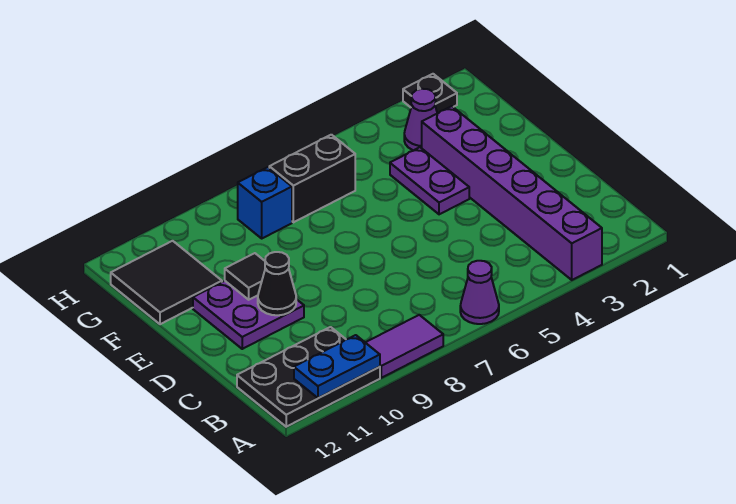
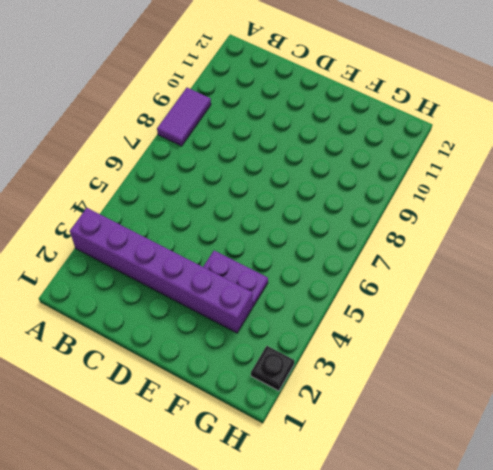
none -> purple 1x1 cone [460,261,499,324]
none -> black 2x3 plate [237,327,380,427]
none -> purple 2x2 plate [193,281,304,349]

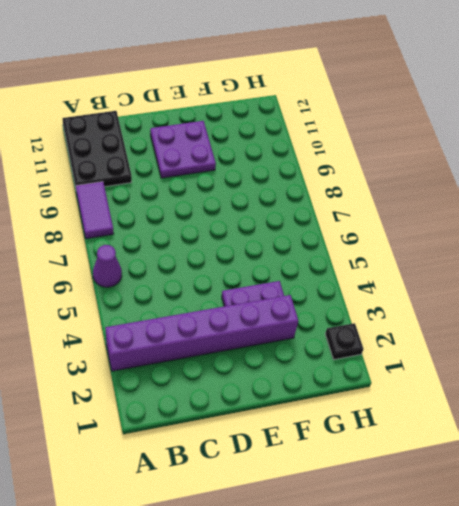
none -> black 2x2 tile [111,241,222,324]
none -> purple 1x1 cone [404,89,437,151]
none -> black 1x2 brick [269,135,355,222]

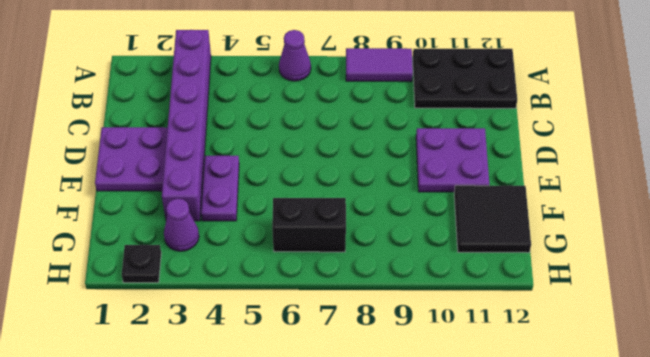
purple 2x2 plate [95,127,168,191] -> none
none -> blue 1x1 brick [238,167,292,238]
none -> blue 1x2 plate [294,335,380,398]
none -> black 1x1 cone [258,252,296,315]

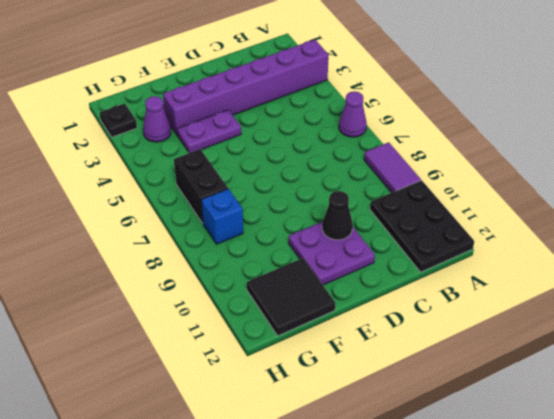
none -> blue 1x2 plate [294,335,380,398]
none -> black 1x1 tile [225,253,265,300]

